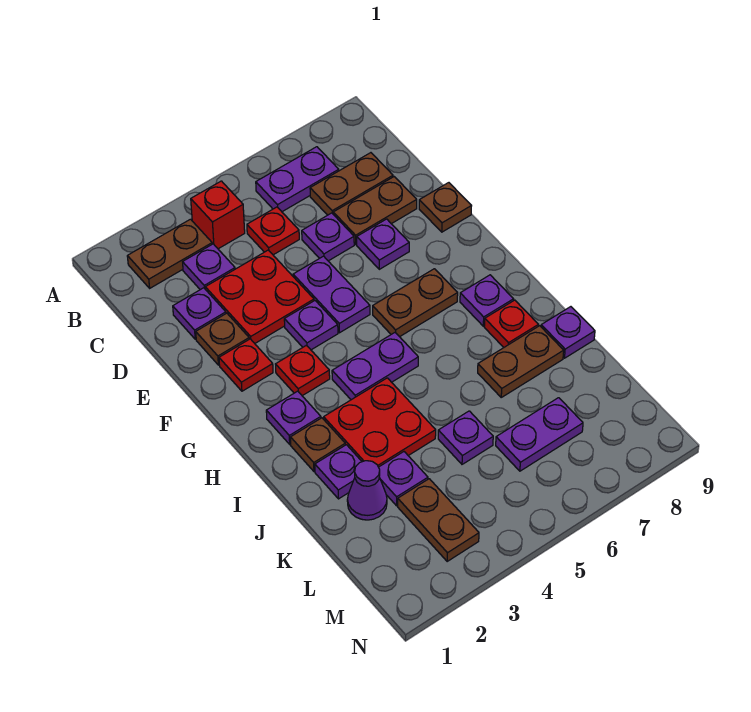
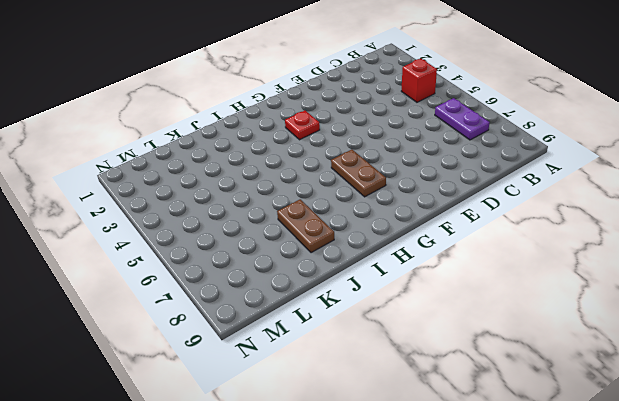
none -> brown 1x2 plate [127,219,212,288]
none -> purple 1x1 plate [183,244,235,290]
none -> red 1x1 plate [247,207,299,255]
none -> brown 1x2 plate [310,153,393,215]

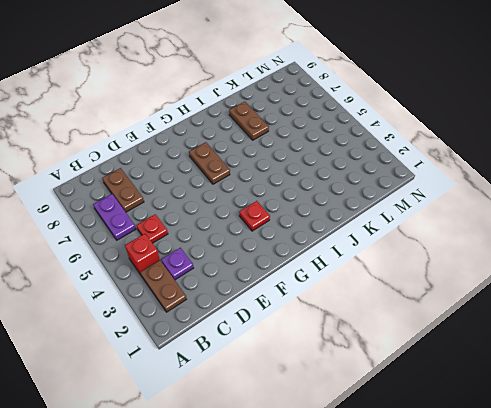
none -> purple 1x1 plate [173,288,226,339]
none -> red 2x2 plate [205,250,314,343]
none -> purple 1x1 plate [302,213,354,261]
none -> brown 1x2 plate [333,177,417,244]

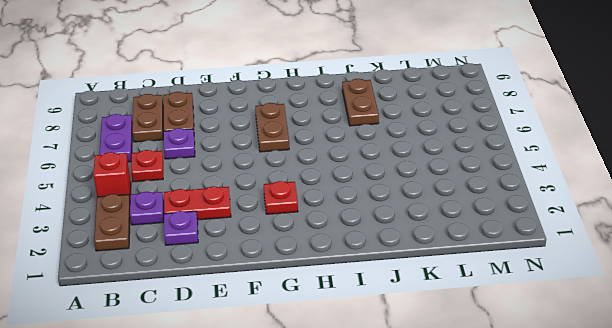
red 1x2 plate [164,186,231,220] -> red 2x2 plate [205,250,314,343]
none -> brown 1x1 plate [196,313,249,365]
none -> purple 1x2 plate [293,256,370,333]
none -> purple 1x1 plate [357,219,409,269]
none -> brown 1x1 plate [419,183,471,232]

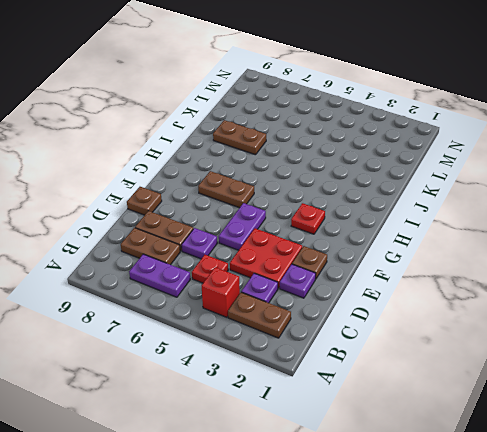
none -> purple 1x1 plate [357,219,409,269]
none -> red 1x1 plate [219,339,273,391]
none -> purple 1x1 plate [284,301,338,350]
none -> purple 1x1 plate [266,391,321,444]

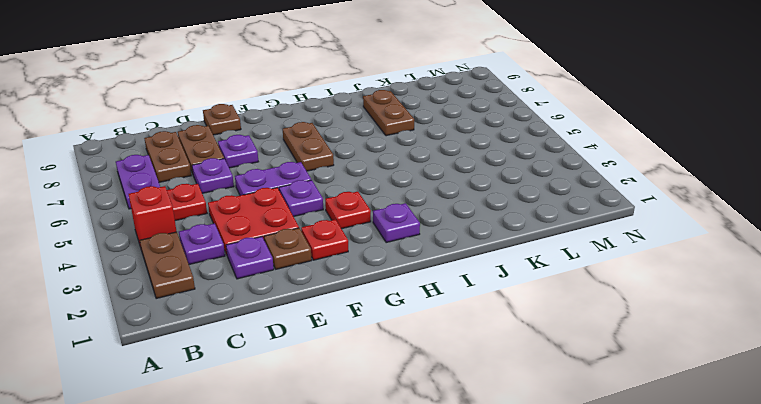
none -> purple 1x2 plate [332,332,418,400]
none -> purple 1x1 plate [460,275,514,326]
none -> brown 1x1 plate [291,418,345,471]
none -> red 2x2 plate [324,378,436,467]

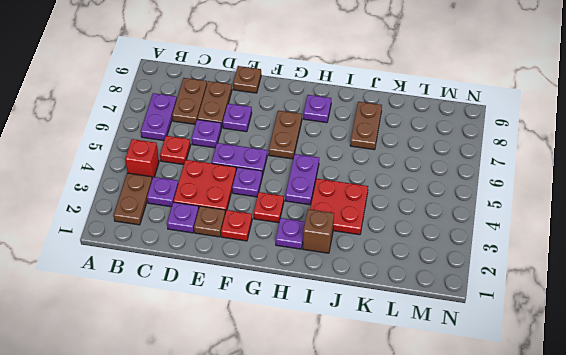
brown 1x1 brick [303,209,334,253] -> brown 1x1 plate [291,418,345,471]
none -> red 1x1 plate [484,300,538,347]
none -> purple 1x1 plate [315,445,362,499]
none -> purple 1x1 plate [541,307,595,358]
none -> purple 1x1 cone [347,461,387,520]

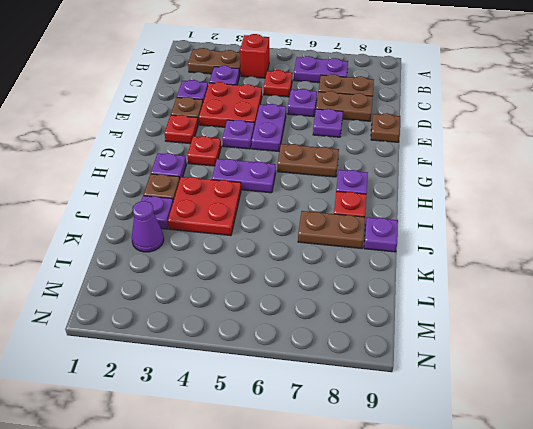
none -> purple 1x1 plate [379,452,428,506]
none -> purple 1x1 plate [438,411,493,464]
none -> brown 1x2 plate [398,479,479,561]
none -> purple 1x2 plate [496,398,583,471]

